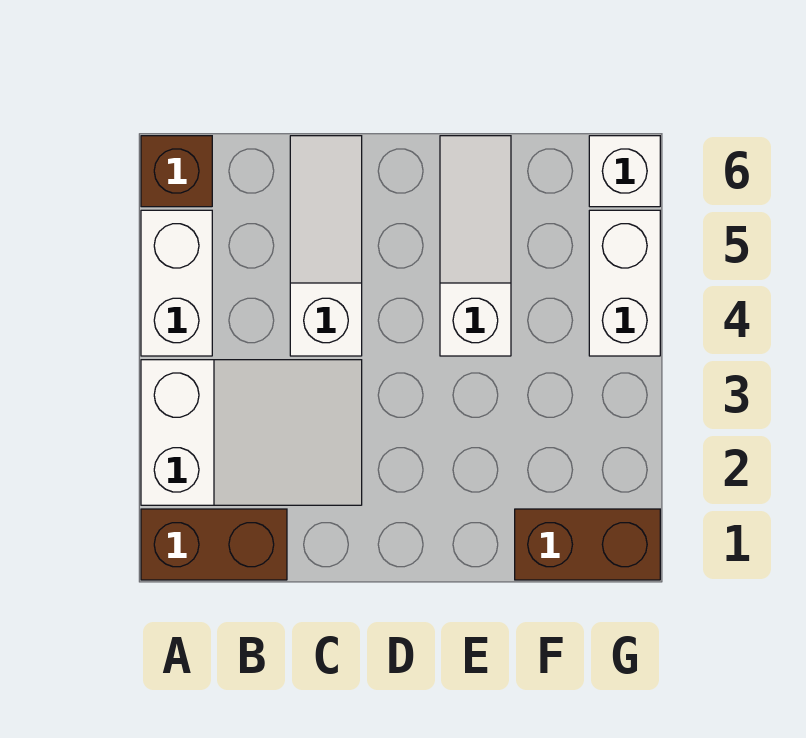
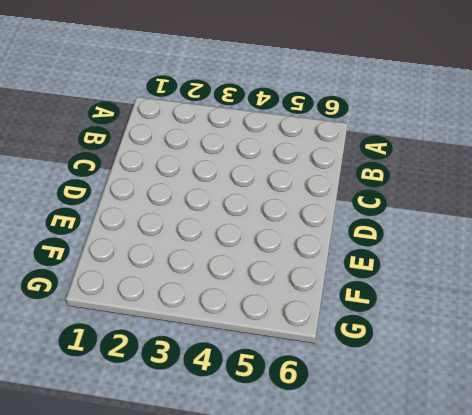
none -> brown 1x2 brick [141,509,287,580]
none -> white 2x3 slope [141,360,362,505]

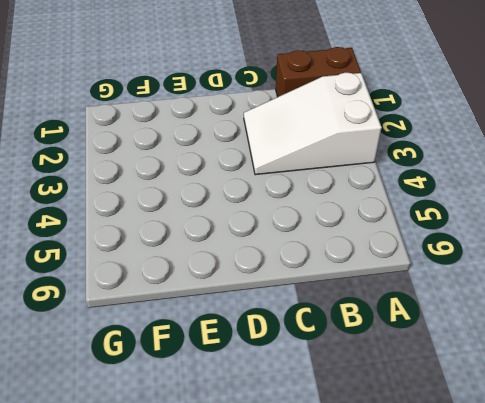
none -> white 1x2 brick [141,210,212,356]
none -> brown 1x1 brick [141,136,212,207]

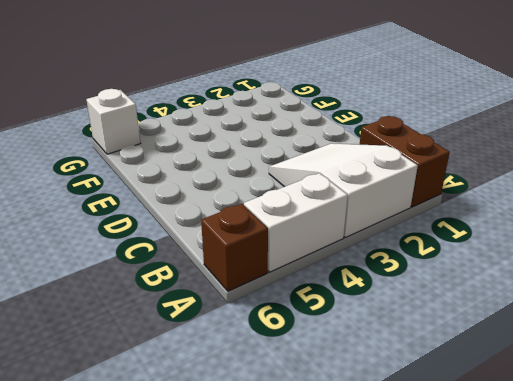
none -> white 1x3 slope [290,136,362,356]
none -> white 1x3 slope [440,136,511,356]

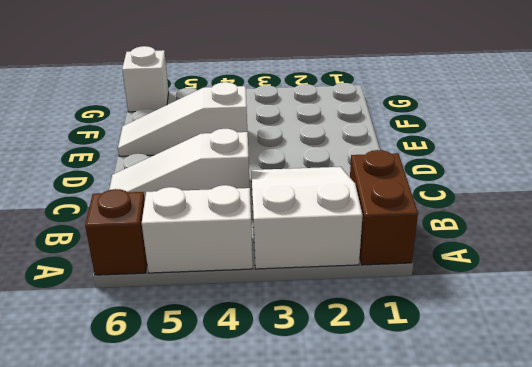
none -> brown 1x2 brick [515,509,660,580]
none -> white 1x2 brick [589,210,660,356]

